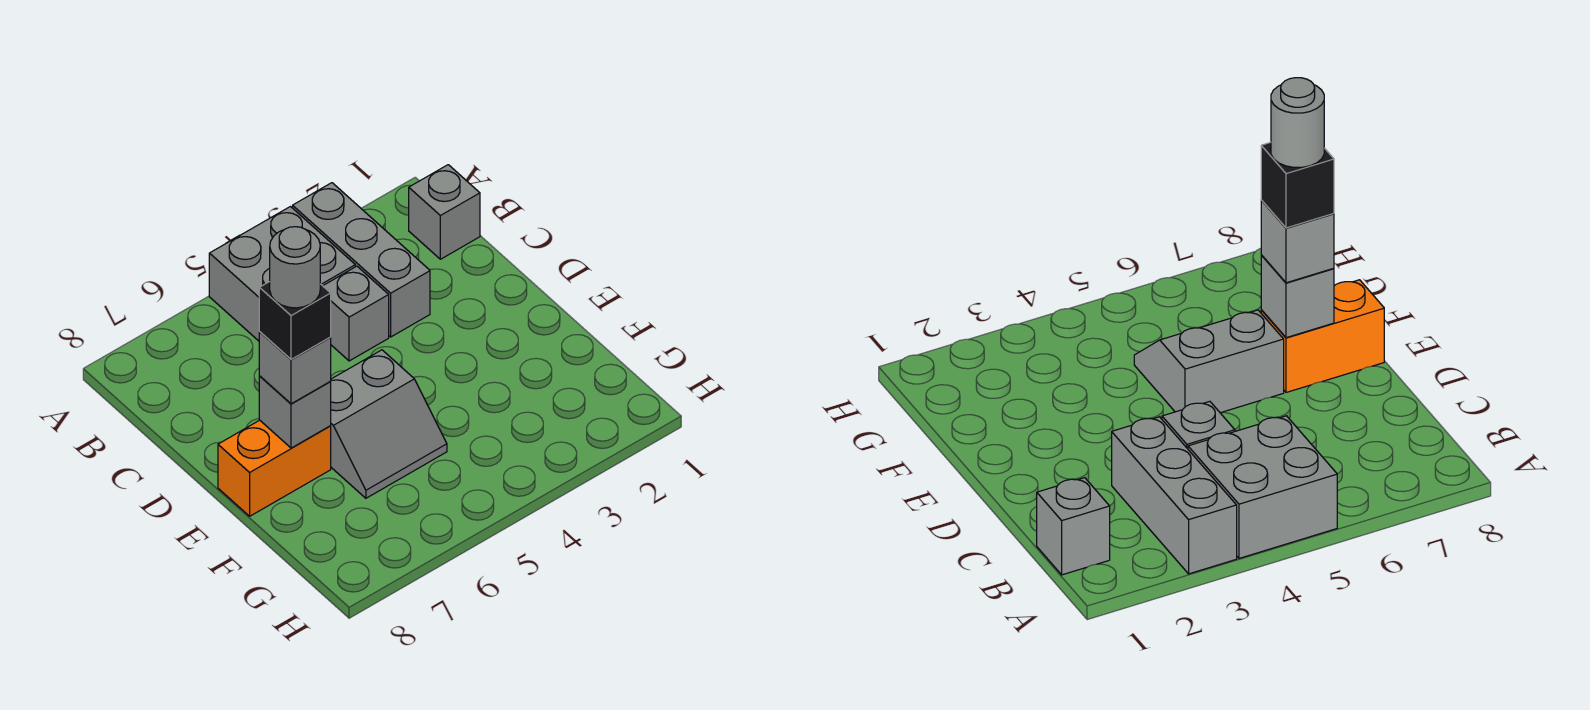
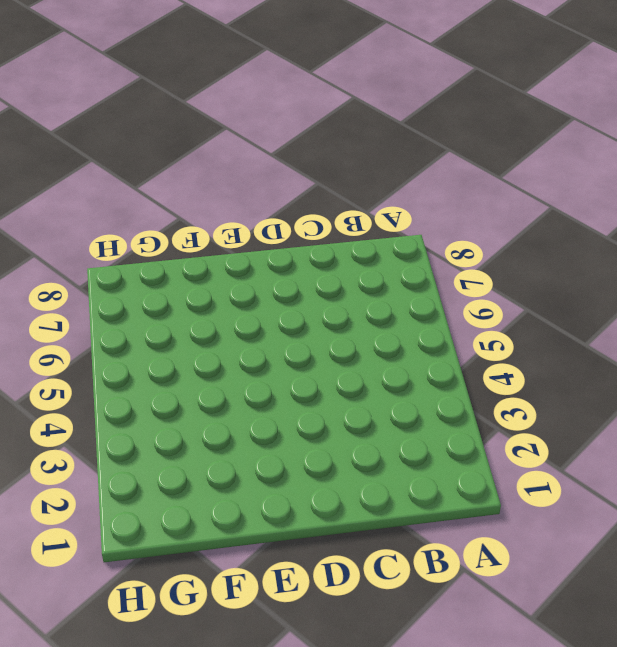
none -> grey 1x3 brick [293,183,430,337]
none -> grey 2x2 brick [209,207,355,341]

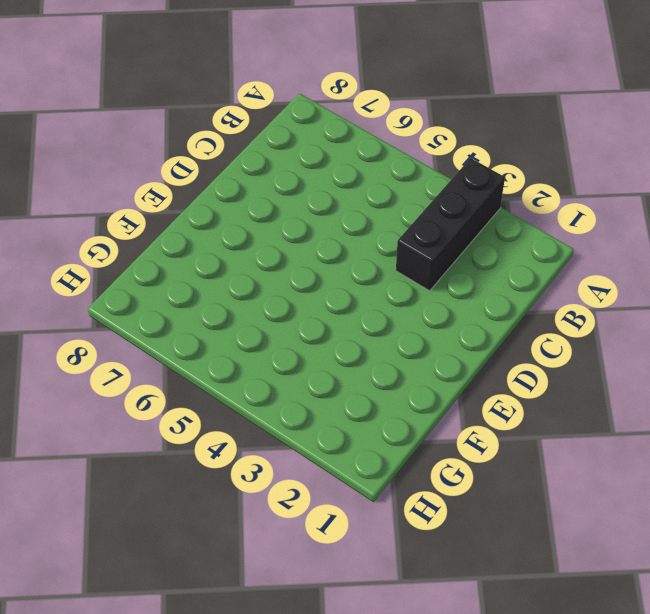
black 1x3 brick [396,158,505,291] -> grey 1x3 brick [293,183,430,337]
none -> grey 2x2 brick [209,207,355,341]
none -> grey 1x1 brick [409,165,480,259]

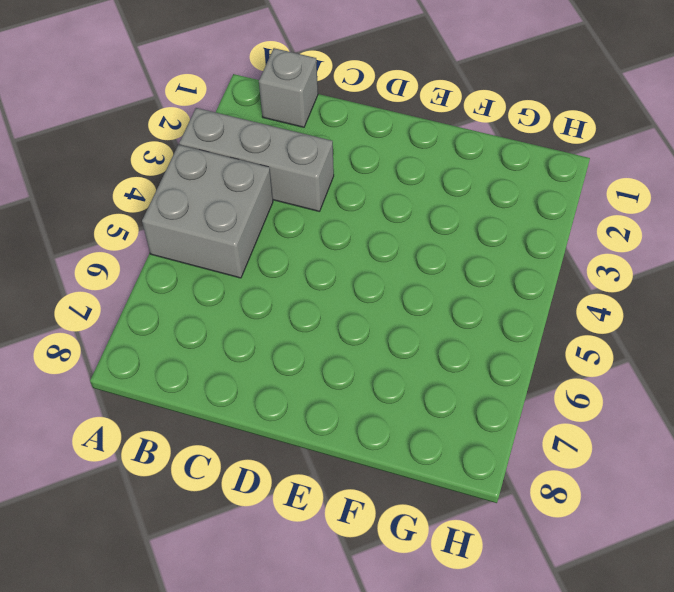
none -> grey 1x1 brick [323,266,389,361]
none -> grey 2x2 slope [330,350,447,498]

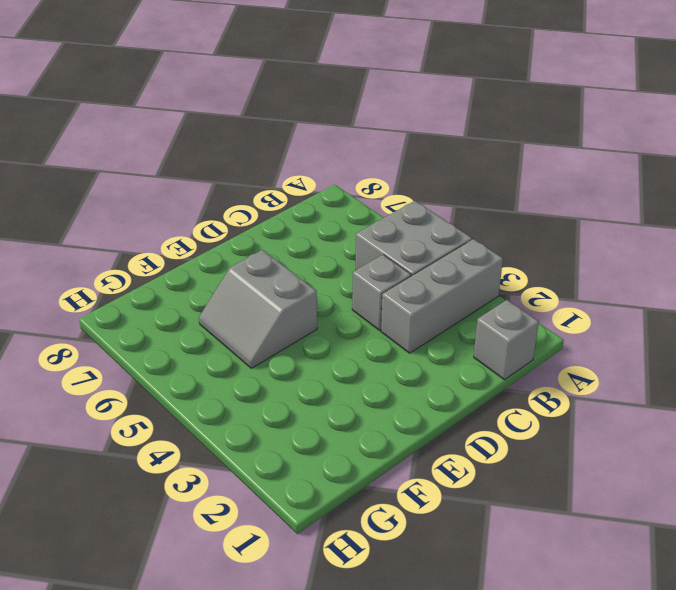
none -> orange 1x2 brick [218,420,331,516]
none -> grey 1x1 brick [259,376,331,448]

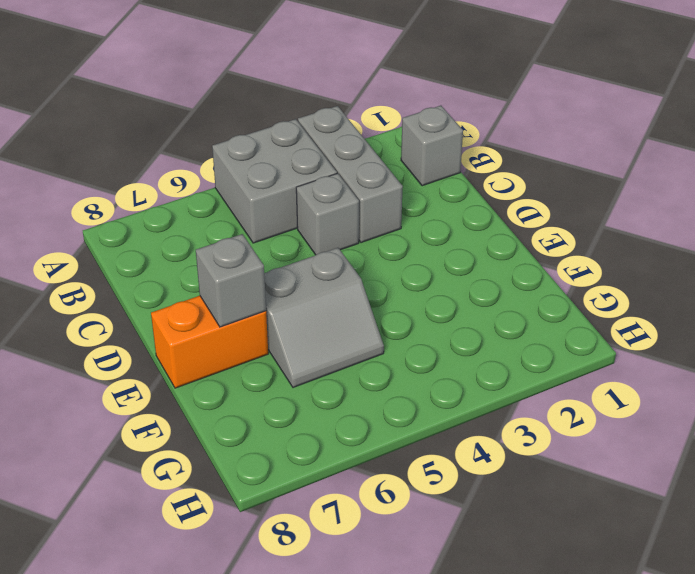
none -> grey 1x1 brick [259,332,331,404]
none -> black 1x1 brick [259,282,331,359]

